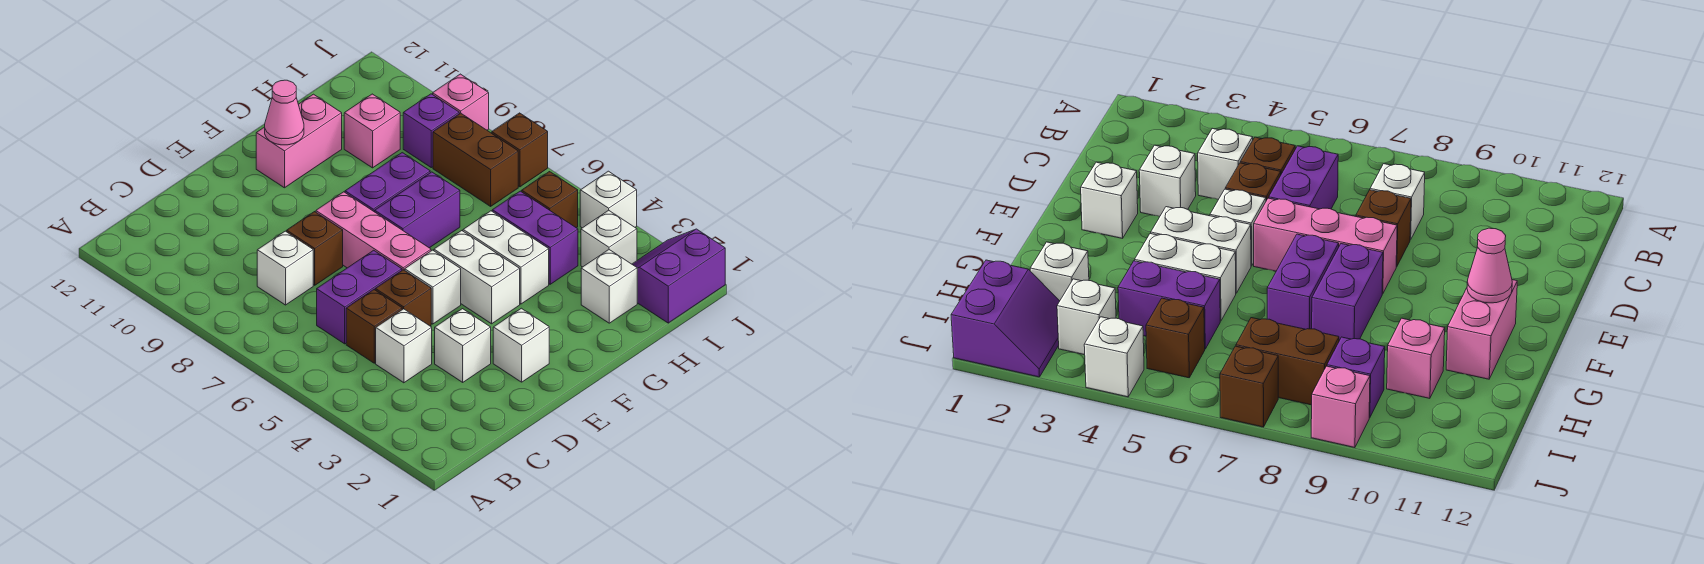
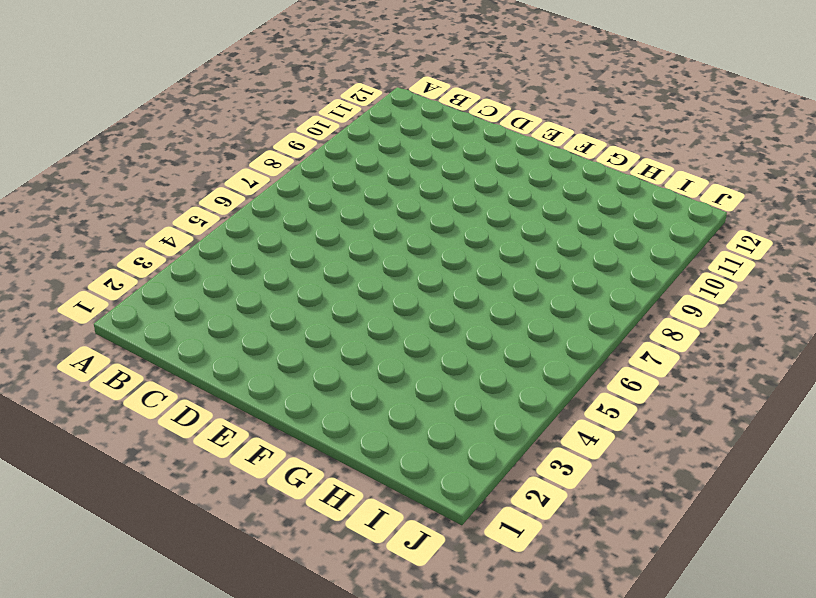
none -> white 1x1 brick [376,309,432,383]
none -> brown 1x1 brick [346,290,402,363]
none -> purple 1x2 brick [317,250,402,344]

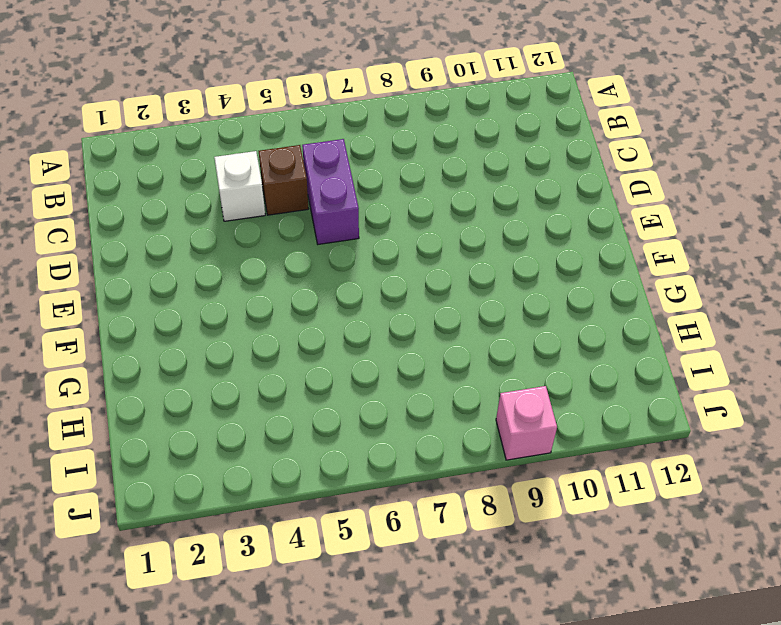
none -> white 1x1 brick [257,231,313,305]
none -> white 1x1 brick [435,309,491,382]
none -> brown 1x1 brick [375,270,431,326]

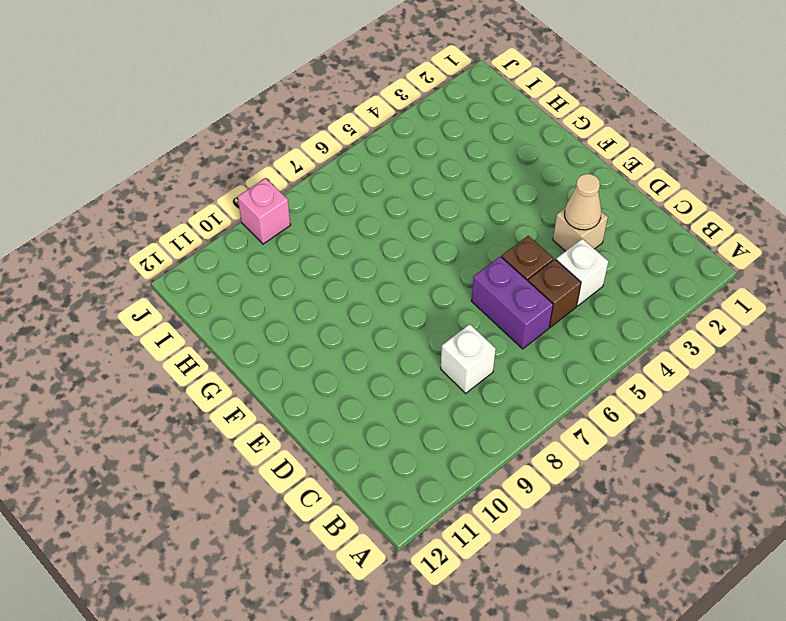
tan 1x1 brick [553,208,608,251] -> white 1x1 brick [435,309,491,382]
tan 1x1 cone [565,174,601,230] -> none
none -> brown 1x1 brick [287,212,343,285]
none -> white 1x1 brick [493,308,549,382]
none -> white 1x1 brick [405,250,461,324]

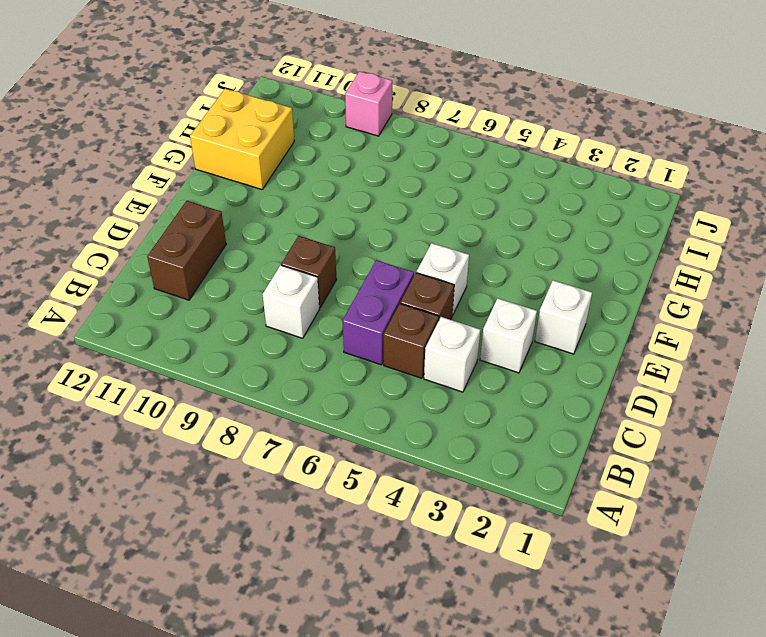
brown 1x2 brick [147,201,226,300] -> brown 1x2 brick turned to [433,113,518,206]
yellow 2x2 brick [190,89,294,190] -> pink 1x2 brick [256,94,342,188]
none -> pink 1x3 brick [316,192,431,270]
none -> white 1x2 brick [434,231,520,324]
none -> purple 1x2 brick [375,172,460,248]

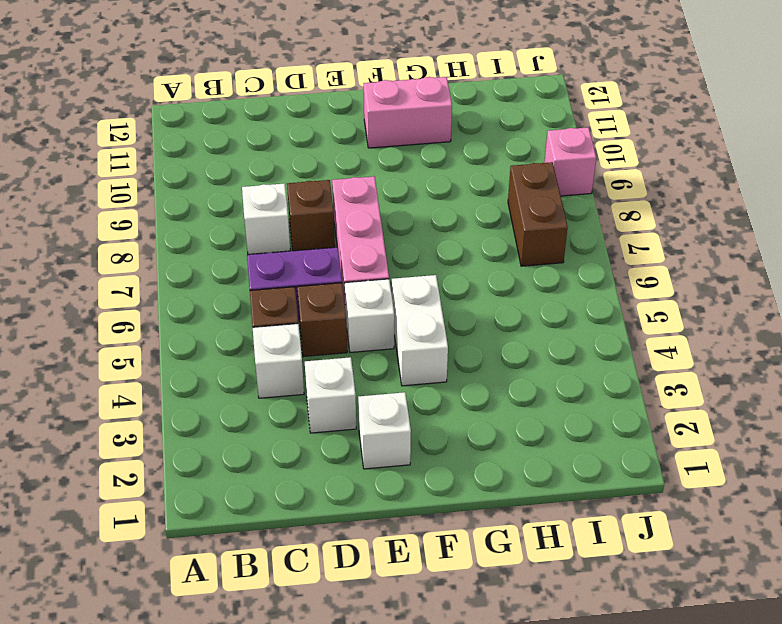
none -> purple 1x2 brick [375,172,460,248]
none -> purple 1x2 brick [345,153,430,212]
none -> white 1x2 brick [463,211,549,304]

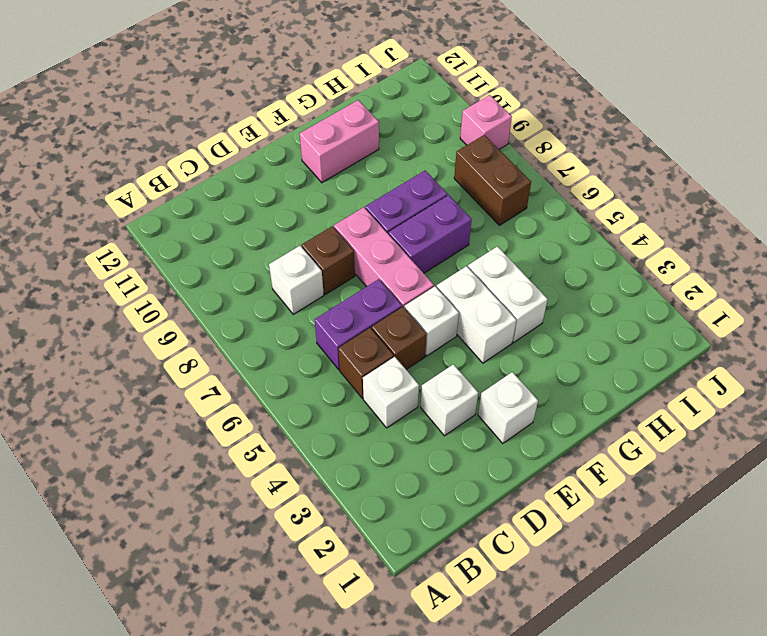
none -> white 1x1 brick [581,250,637,323]
none -> purple 1x2 brick [492,191,578,284]
none -> pink 1x1 brick [344,94,400,168]

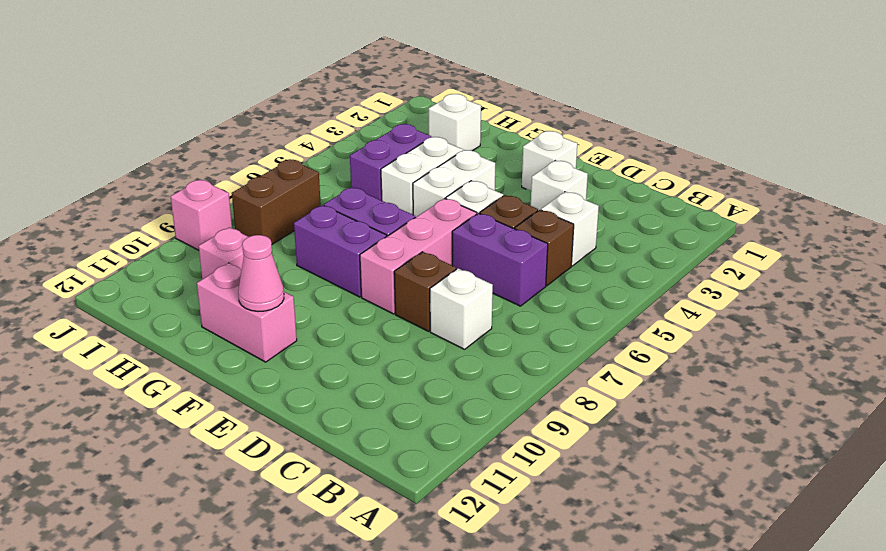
none -> purple 2x2 slope [632,229,725,323]
none -> white 1x1 brick [581,210,637,267]
none -> brown 1x1 brick [522,172,578,228]

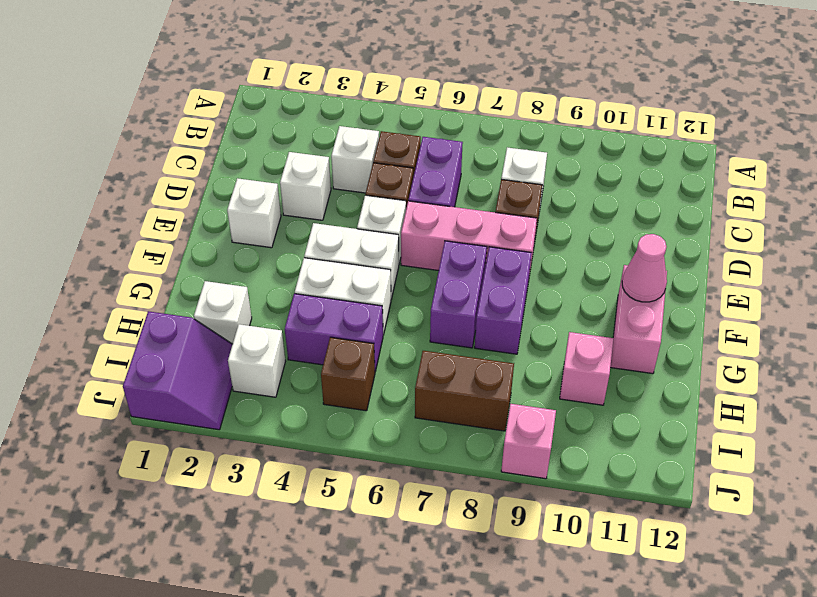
none -> purple 1x1 brick [403,94,459,168]
none -> white 1x1 brick [580,171,637,228]
none -> brown 1x1 brick [492,113,548,187]

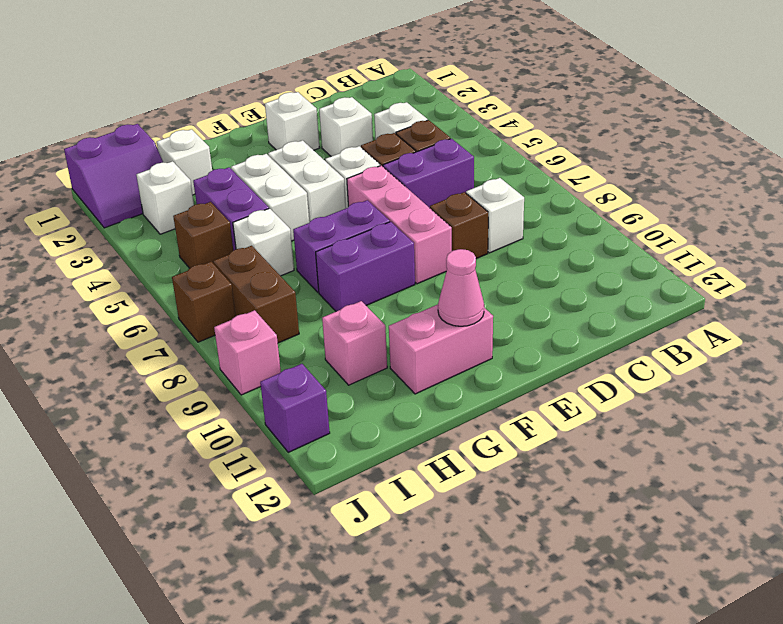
white 1x1 brick [233,208,294,276] -> white 1x1 brick moved to [580,171,637,228]
purple 1x1 brick [260,364,330,452] -> purple 1x1 brick moved to [403,94,459,168]

